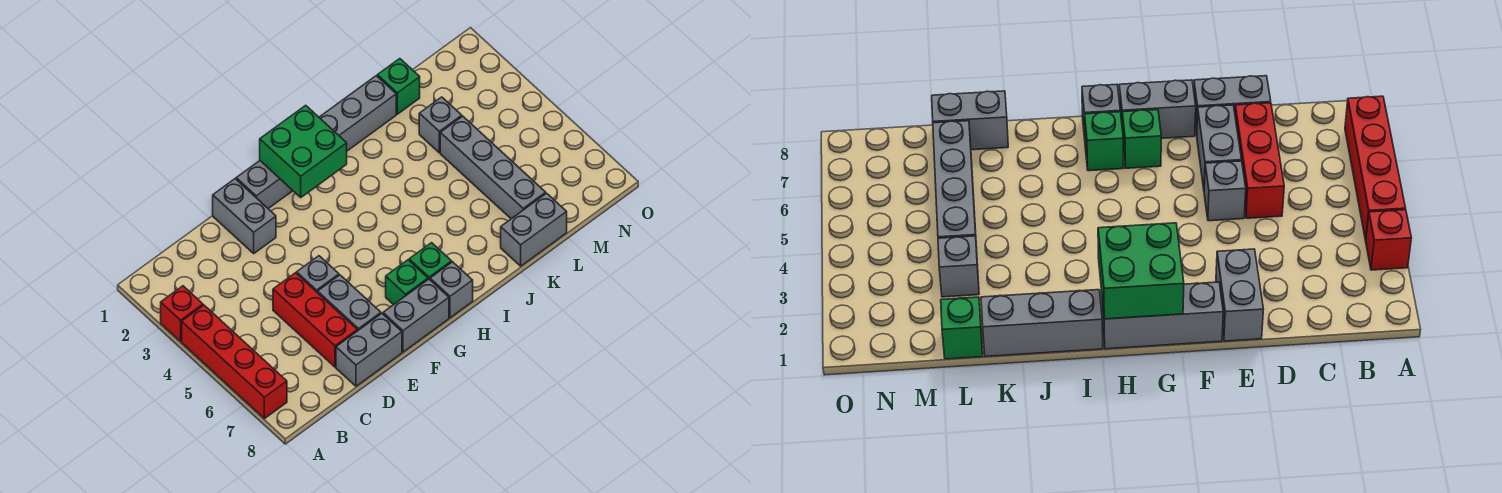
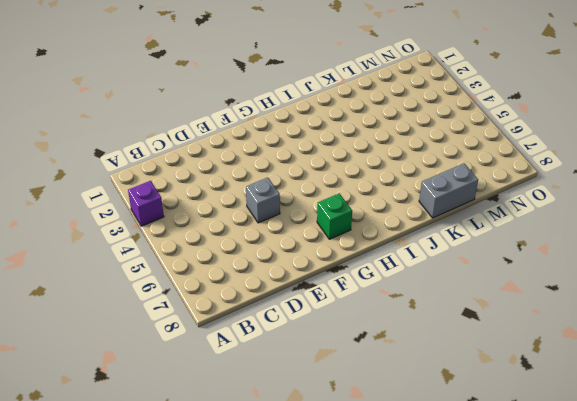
purple 1x1 brick [128,181,164,226] -> red 1x1 brick [161,286,203,341]
none -> red 1x4 brick [182,305,287,419]
none -> red 1x3 brick [273,273,357,367]
none -> grey 1x2 brick [336,314,402,386]

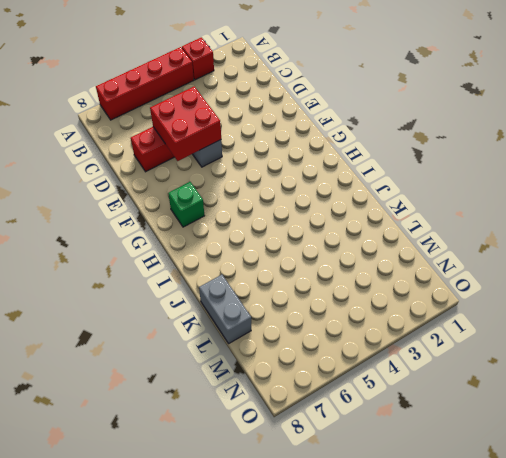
red 2x2 brick [150,86,221,161] -> none
none -> grey 1x2 brick [336,314,402,386]
none -> grey 1x2 brick [213,179,276,253]
none -> grey 1x2 brick [318,275,381,331]

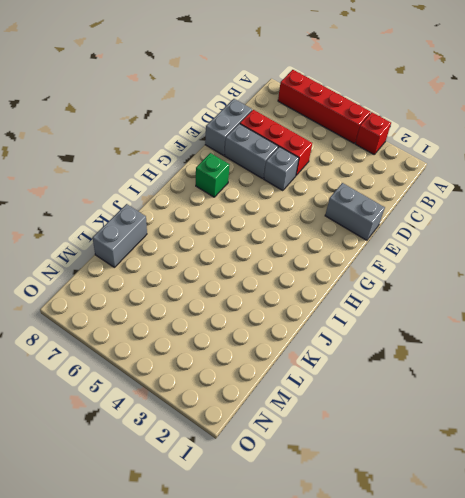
none -> grey 1x3 brick [236,161,293,209]
none -> grey 1x2 brick [383,279,449,352]
none -> green 1x1 brick [409,243,452,279]

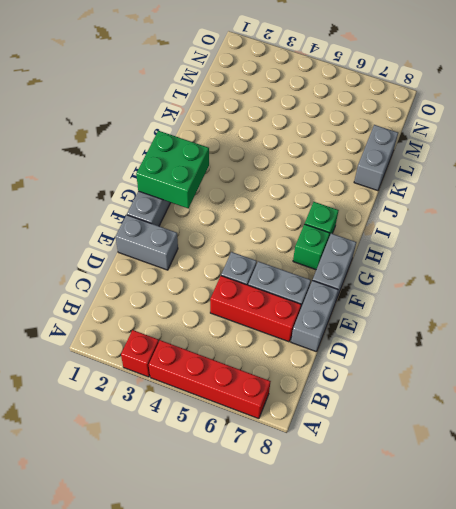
none -> grey 1x1 brick [430,262,473,318]
none -> grey 1x3 brick [319,76,396,151]
none -> green 1x1 brick [377,59,420,114]

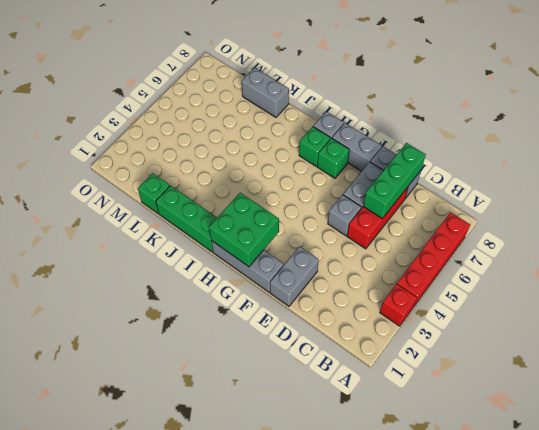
green 1x3 brick [363,143,426,218] -> none
green 1x3 brick [156,186,217,252] -> grey 1x3 brick [319,76,396,151]
none -> grey 1x1 brick [419,97,462,153]
none -> grey 1x4 brick [440,116,546,219]

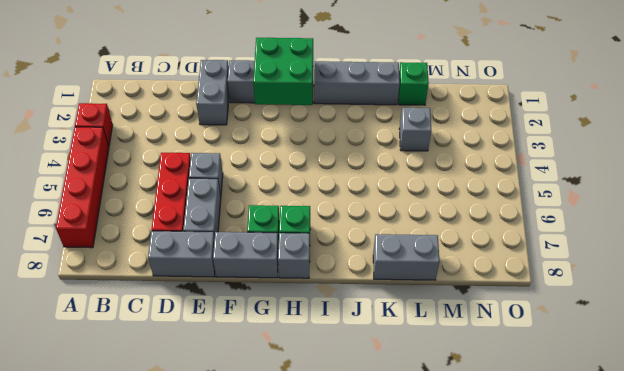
none -> grey 1x4 brick [440,116,546,219]

